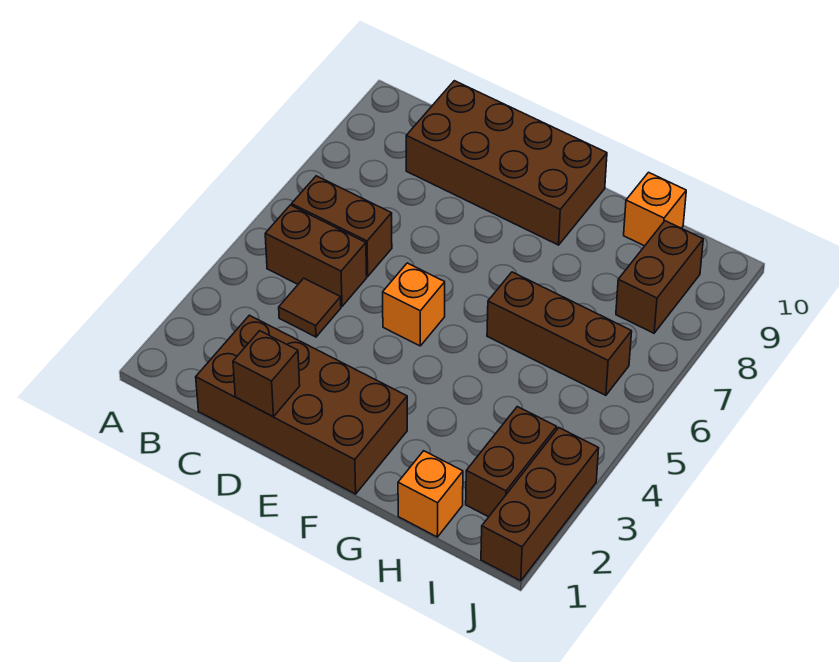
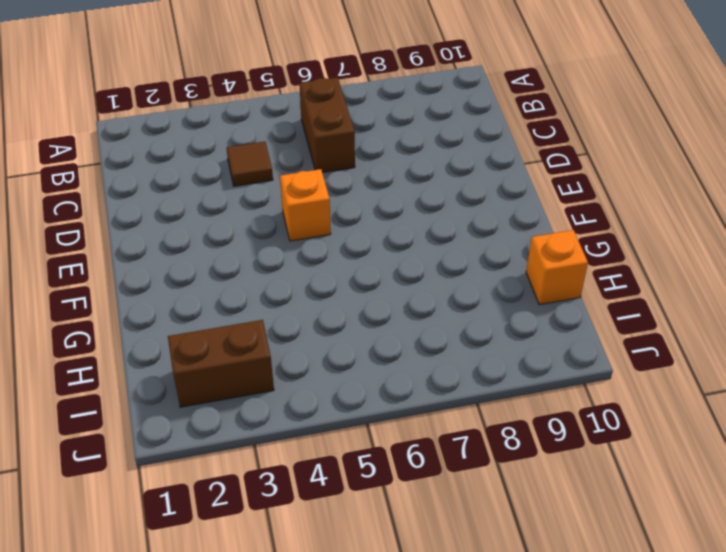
none -> brown 1x2 brick [265,205,367,306]
none -> brown 2x4 brick [196,315,407,494]
none -> brown 2x4 brick [406,81,607,245]

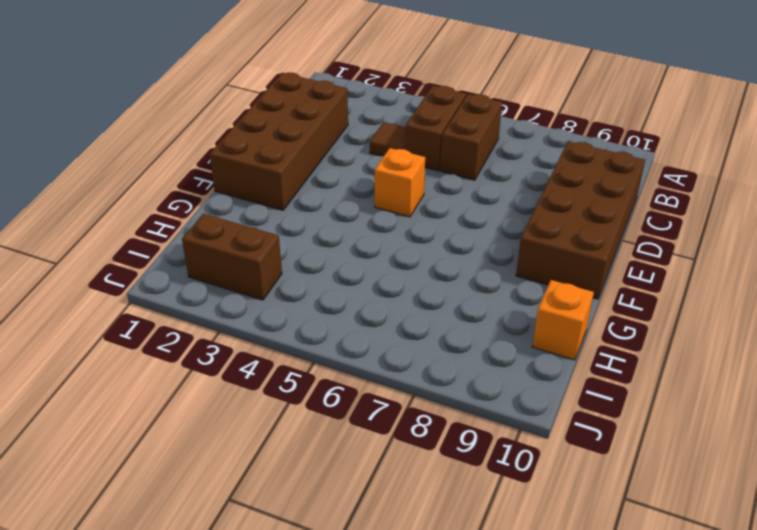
none -> brown 1x3 brick [487,272,632,395]
none -> orange 1x1 brick [398,451,463,537]
none -> brown 1x2 brick [616,221,703,333]

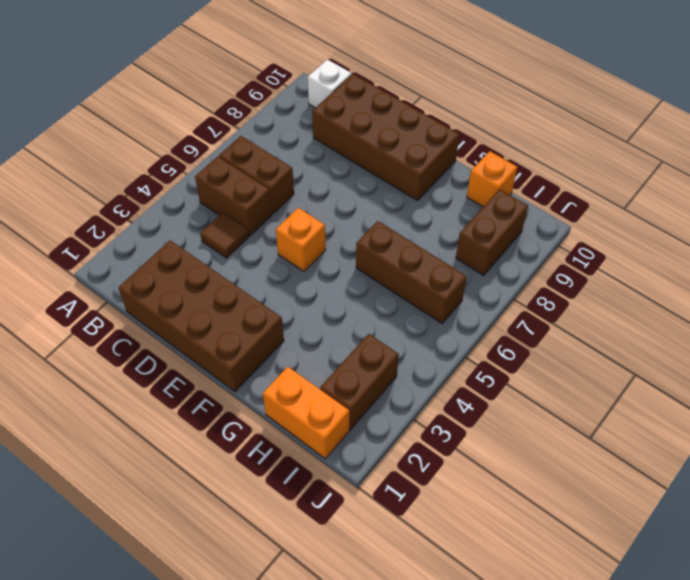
white 1x1 brick [308,59,352,108] -> none
orange 1x2 brick [263,367,349,459] -> orange 1x1 brick [398,451,463,537]
none -> brown 1x3 brick [481,428,599,581]
none -> brown 1x1 brick [233,331,300,417]

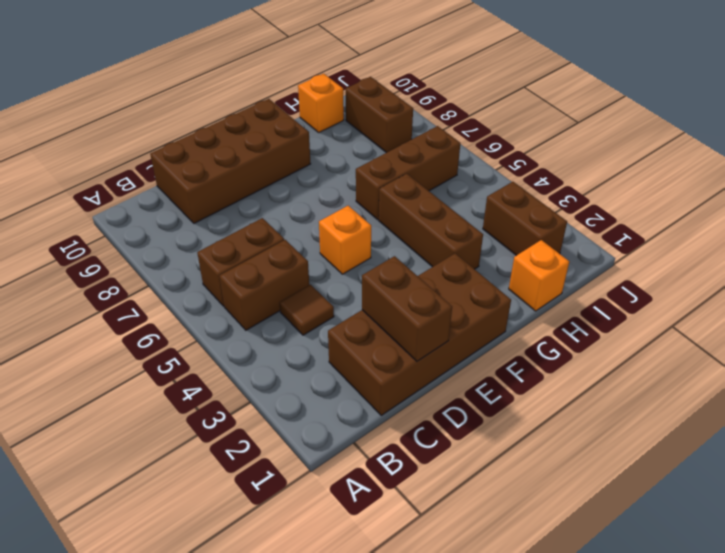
brown 1x2 brick [362,256,452,361] -> brown 1x1 brick [233,331,300,417]
brown 1x3 brick [379,174,483,269] -> brown 1x3 brick moved to [481,428,599,581]

